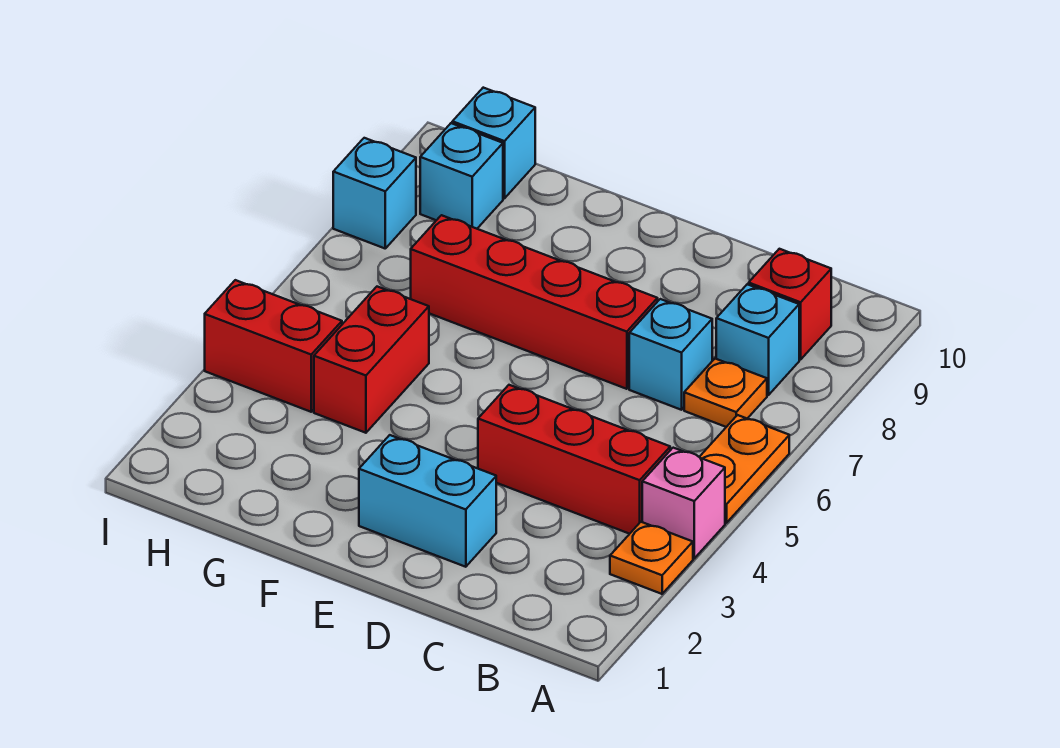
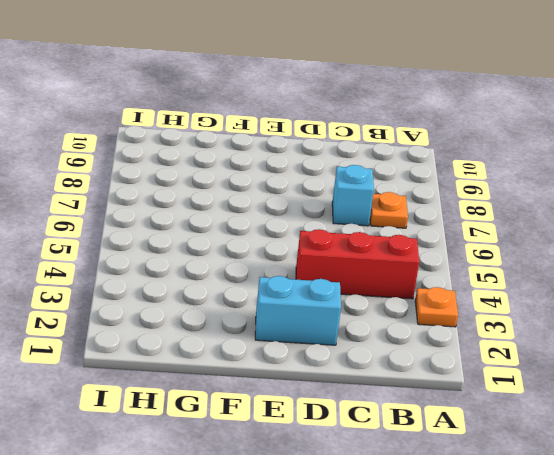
none -> pink 1x1 brick [642,448,725,558]
none -> orange 1x2 plate [700,415,789,523]
none -> cyan 1x1 brick [716,284,799,395]

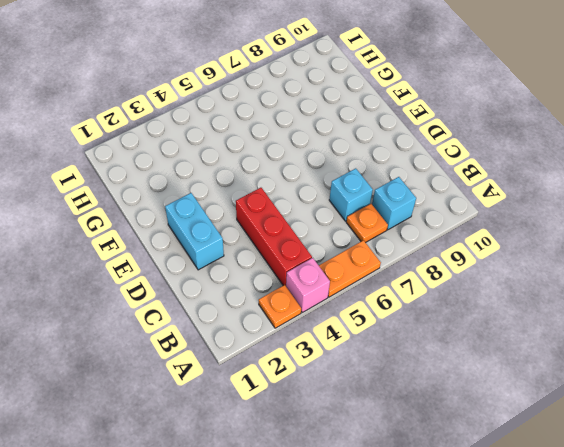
none -> red 1x1 brick [749,249,831,360]
none -> red 1x4 brick [411,215,658,389]
none -> red 1x2 brick [314,287,429,433]

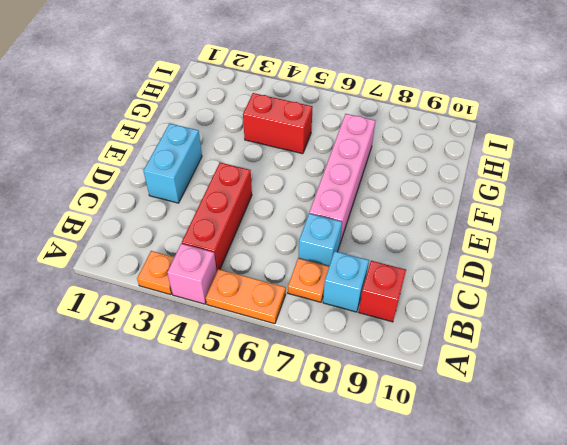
pink 1x4 brick [309,114,375,243] -> red 1x4 brick [411,215,658,389]
none -> red 1x2 brick [205,280,342,412]
none -> cyan 1x1 brick [420,123,503,229]
none -> cyan 1x1 brick [452,88,535,198]

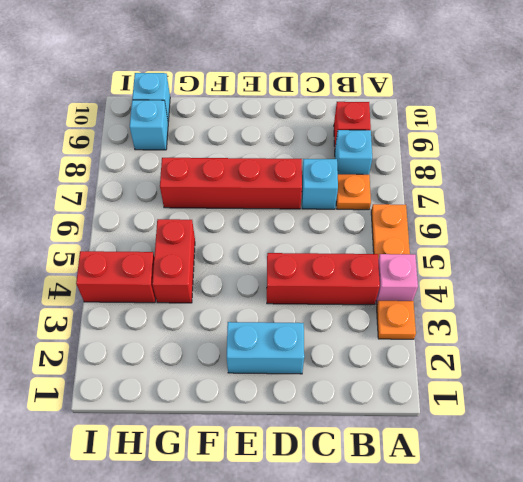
none -> cyan 1x1 brick [333,138,416,248]

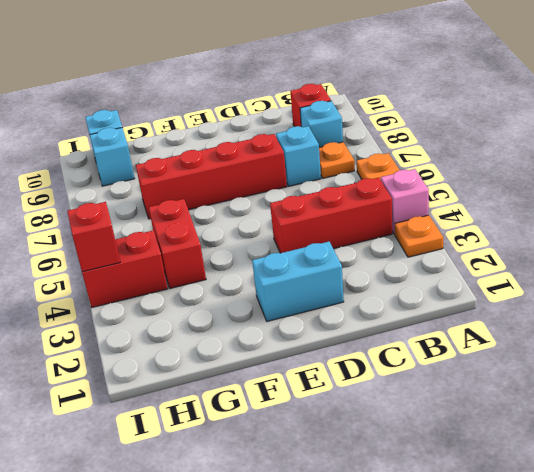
red 1x1 brick [67,202,120,272] -> none
none -> cyan 1x1 brick [333,138,416,248]

